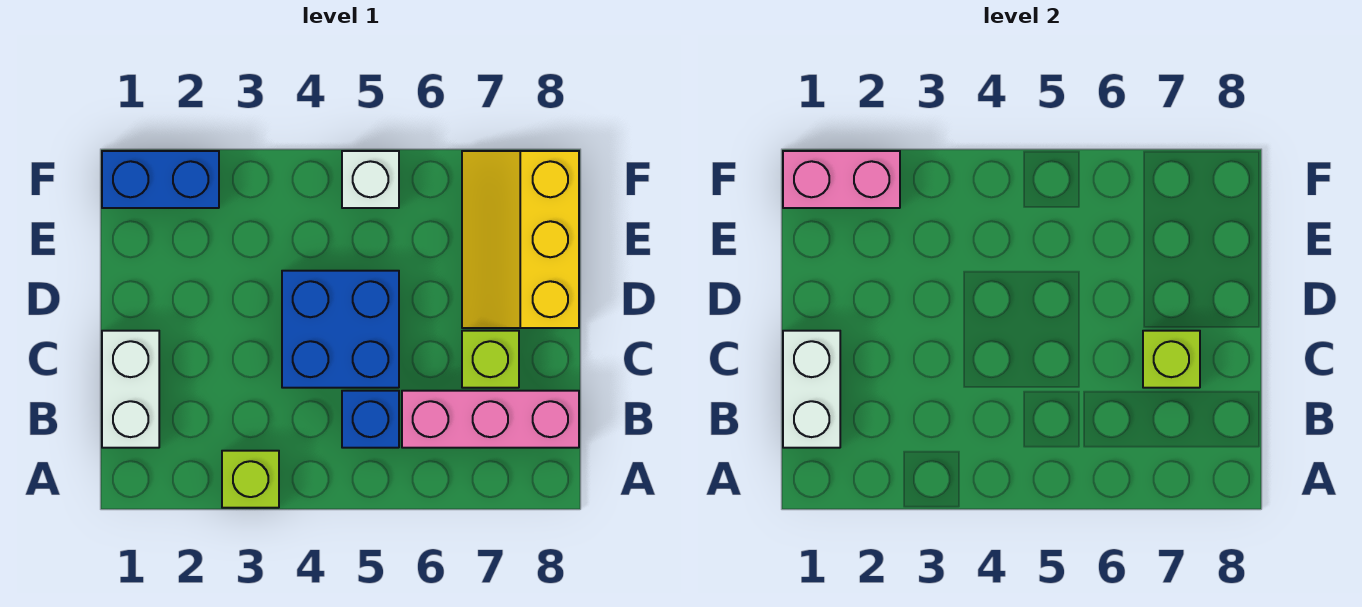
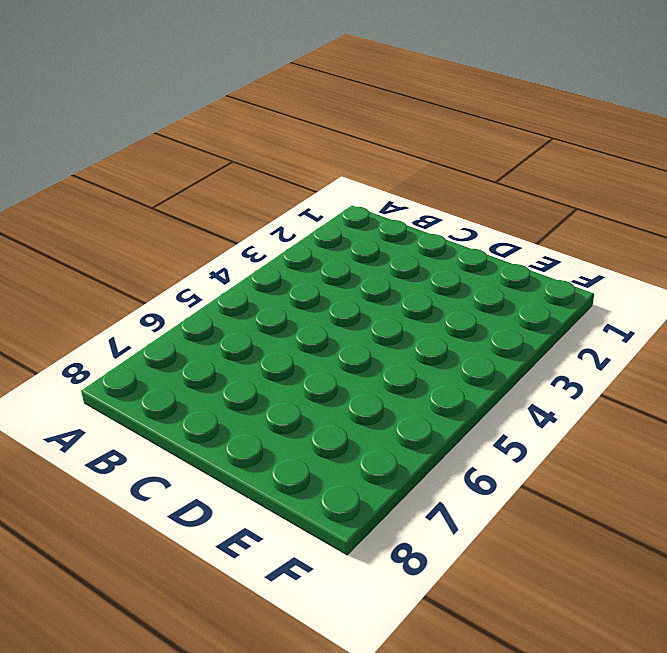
none -> lime 1x1 brick [222,451,279,508]
none -> white 1x2 brick [102,331,159,448]
none -> blue 1x1 brick [342,391,399,448]

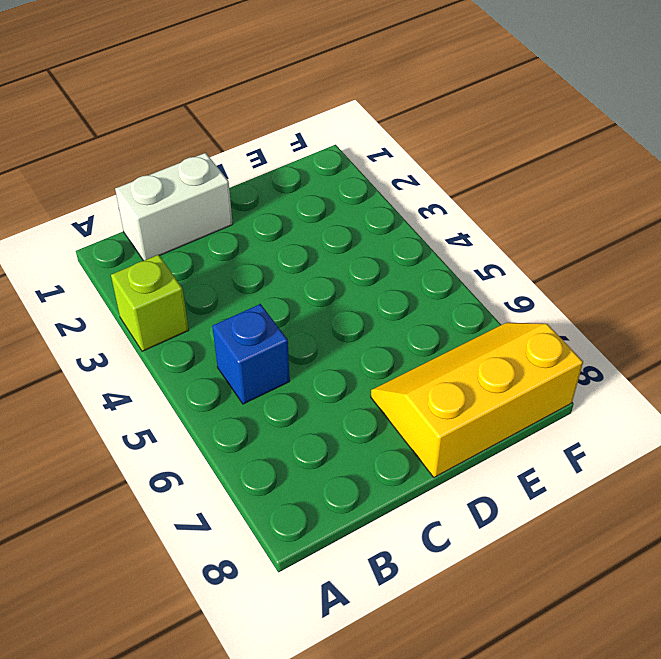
none -> pink 1x3 brick [402,391,579,448]
none -> blue 2x2 brick [282,271,399,388]
none -> lime 1x1 brick [462,331,519,388]

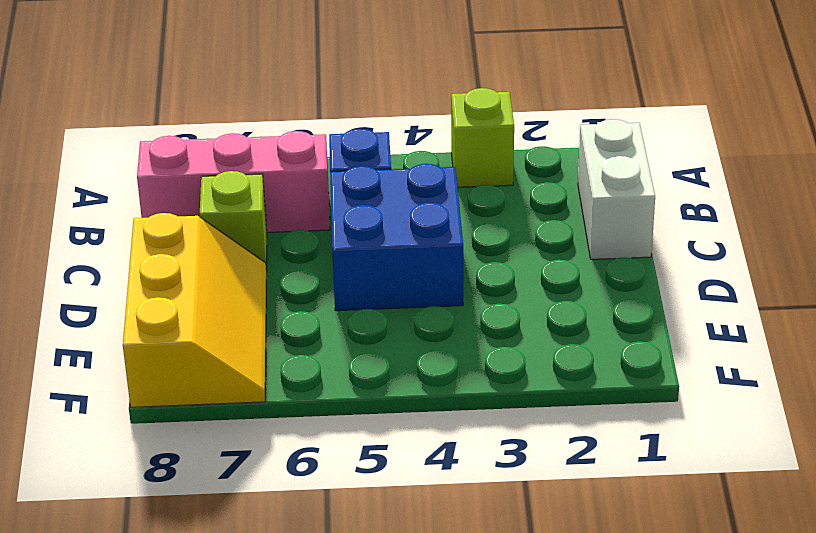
none -> blue 1x2 brick [102,151,219,208]
none -> white 1x1 brick [342,151,399,208]
none -> white 1x2 brick [783,331,840,448]

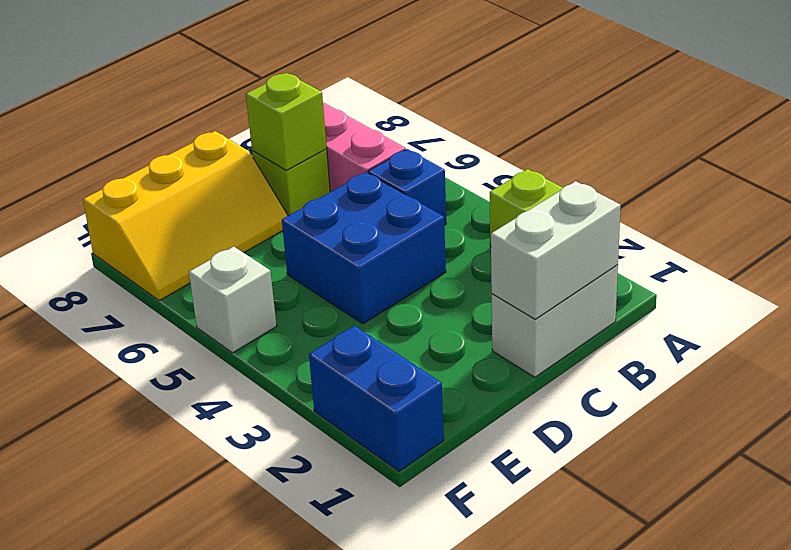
none -> pink 1x2 brick [783,151,900,208]

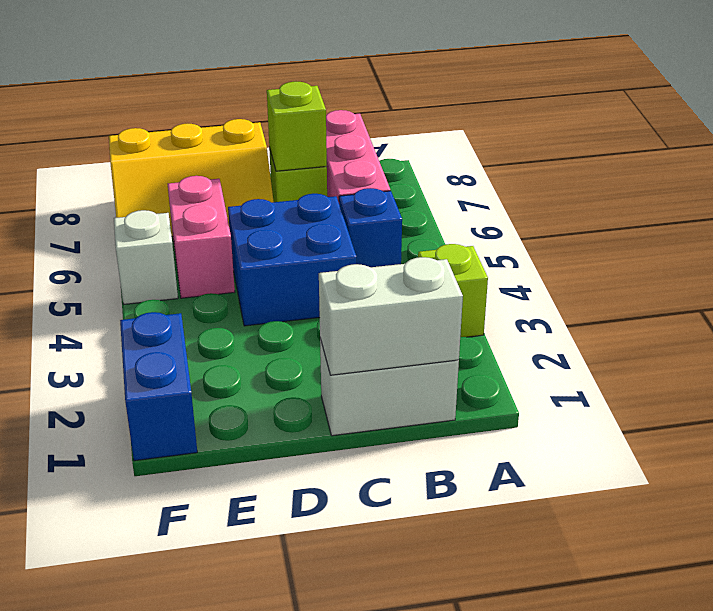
pink 1x2 brick [168,176,235,298] -> pink 1x2 brick moved to [783,151,900,208]

